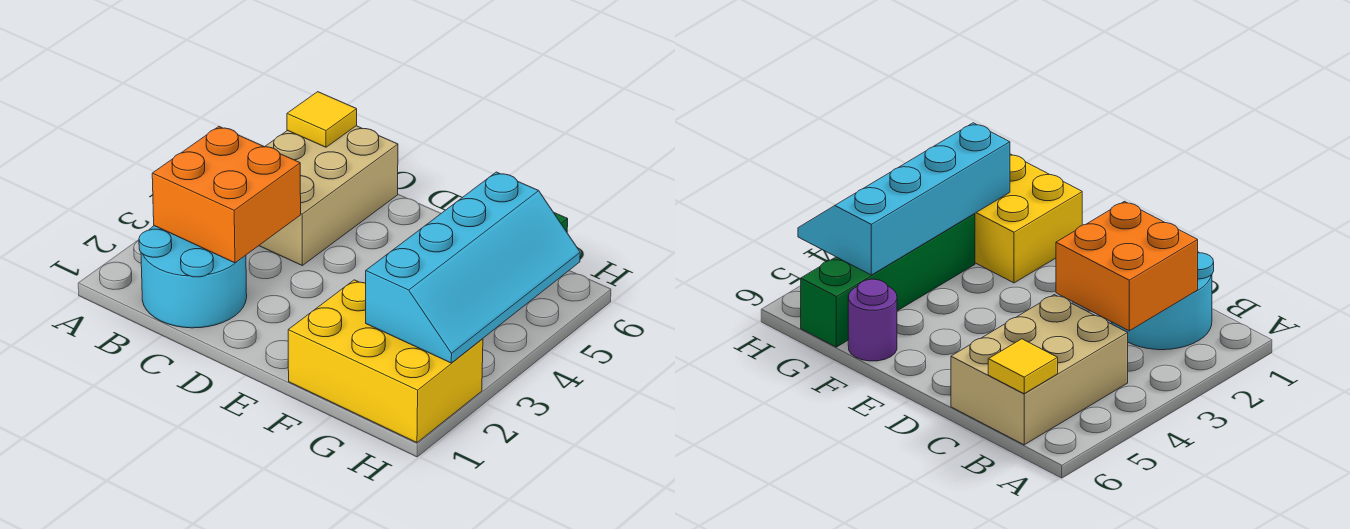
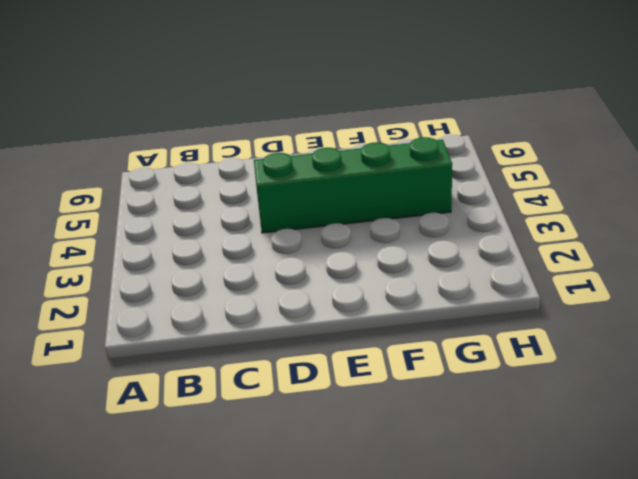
green 1x4 brick [254,137,452,233] -> green 1x4 brick turned to [801,214,975,347]
none -> cyan 2x2 round brick [139,226,247,328]
none -> tan 2x3 brick [259,126,398,265]

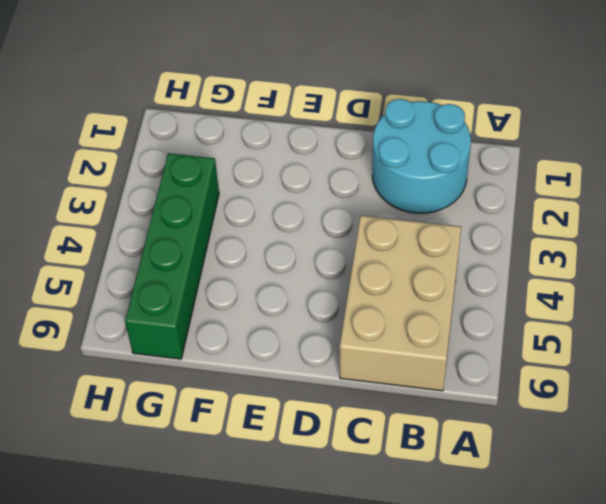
none -> yellow 2x3 brick [288,280,483,443]
none -> purple 1x1 round brick [848,279,897,361]

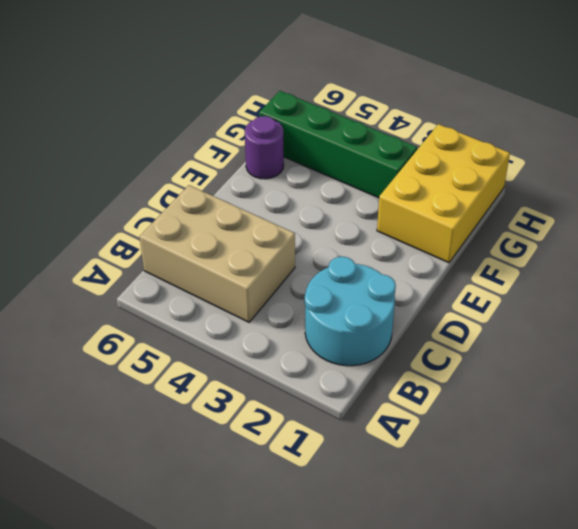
none -> orange 2x2 brick [152,127,301,263]
none -> yellow 1x1 tile [287,92,357,147]

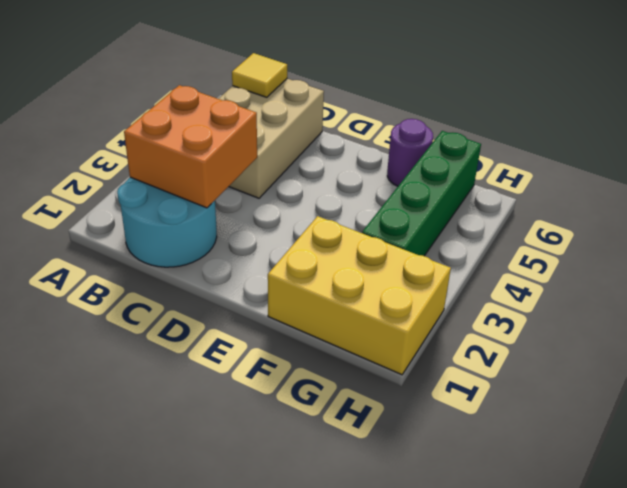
none -> cyan 2x4 slope [366,172,580,363]

